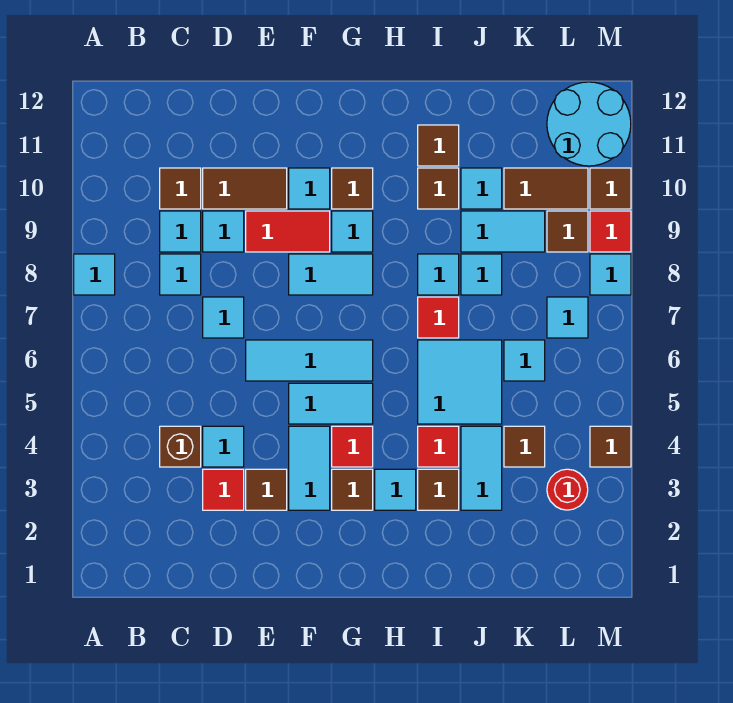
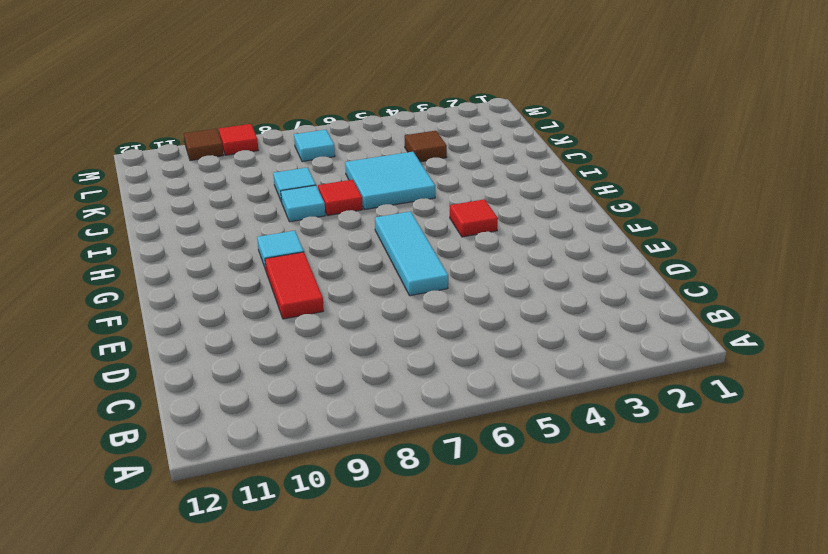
none -> cyan 1x1 tile [74,254,115,295]
none -> brown 1x1 brick [160,426,201,467]
none -> cyan 1x1 tile [160,254,201,295]
none -> cyan 1x1 tile [160,211,201,252]

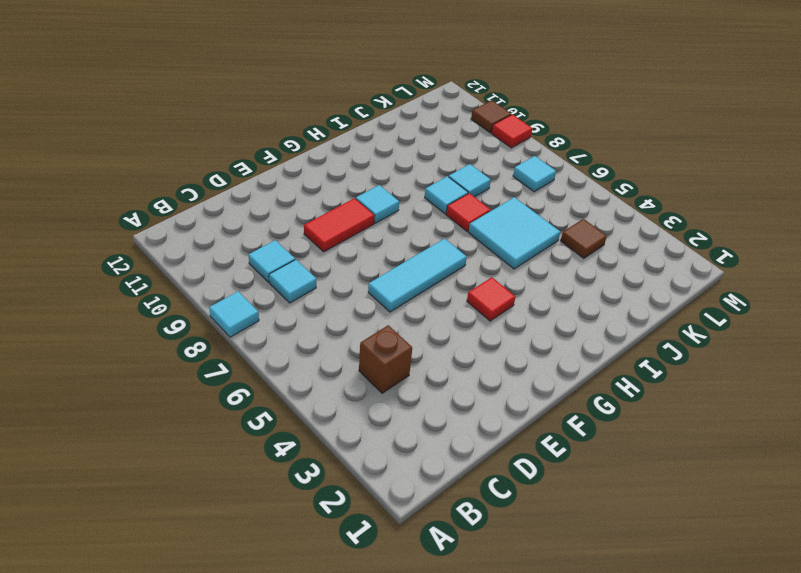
none -> brown 1x1 tile [160,168,201,209]
none -> red 1x1 tile [203,469,244,510]
none -> cyan 1x1 tile [203,426,244,467]
none -> cyan 1x1 tile [203,297,244,338]

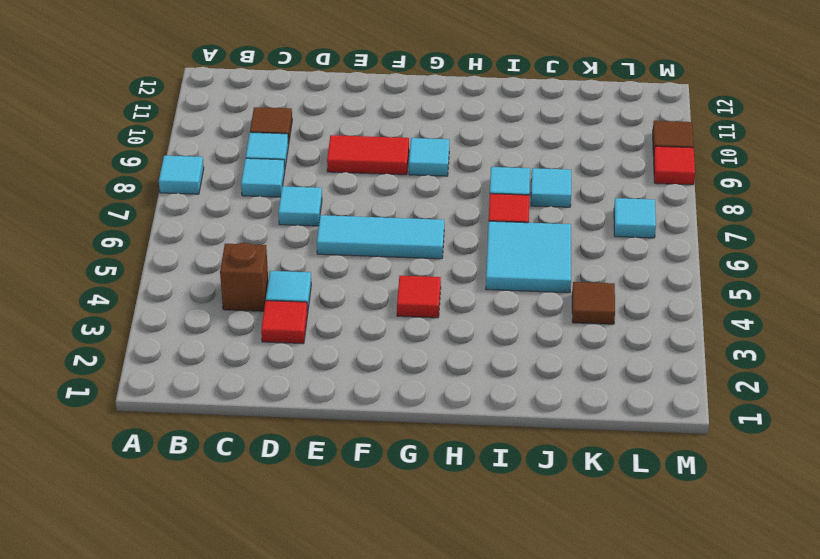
none -> cyan 1x1 tile [203,211,244,252]
none -> brown 1x2 tile [203,168,287,209]
none -> brown 1x1 tile [246,469,287,510]
none -> cyan 1x2 tile [289,426,330,510]

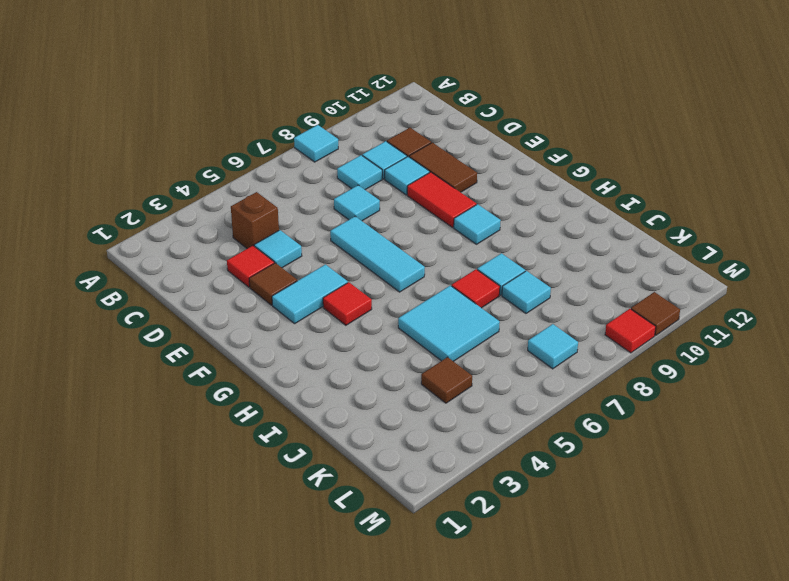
none -> cyan 1x2 tile [289,383,373,424]
none -> cyan 1x2 tile [289,254,373,295]
none -> cyan 1x1 tile [289,168,330,209]
none -> brown 1x1 tile [332,469,373,510]

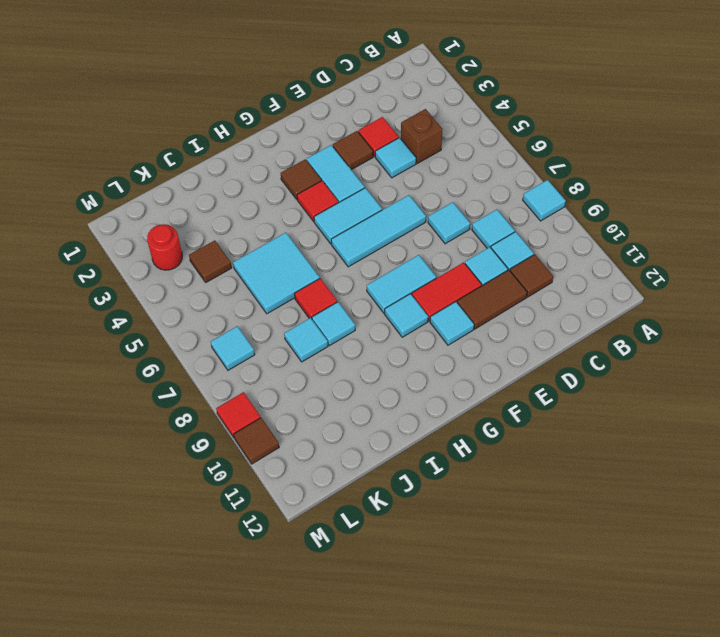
none -> brown 1x1 tile [332,168,373,209]
none -> cyan 1x1 tile [375,469,416,510]
none -> brown 1x1 tile [418,469,459,510]
none -> red 1x1 tile [418,426,459,467]

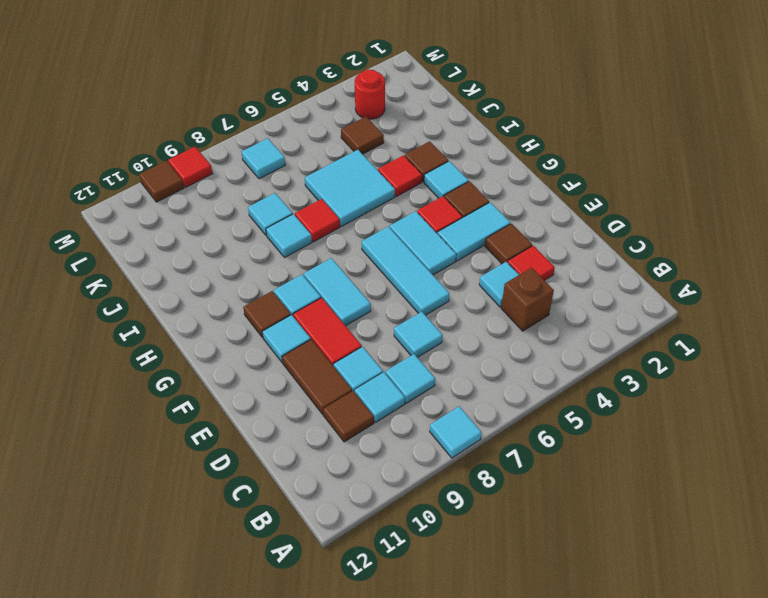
none -> brown 1x1 tile [418,168,459,209]
none -> brown 1x1 tile [418,125,459,166]
none -> cyan 1x2 tile [461,426,502,510]
none -> cyan 1x2 tile [461,211,545,252]

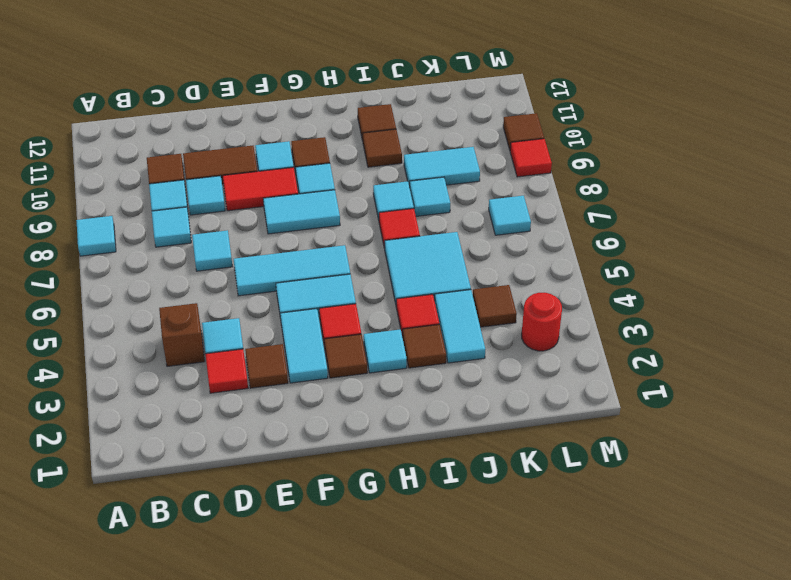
none -> cyan 1x1 tile [461,168,502,209]
none -> cyan 1x1 tile [504,340,545,381]
none -> brown 1x2 tile [504,168,588,209]
none -> brown 1x1 tile [547,211,588,252]

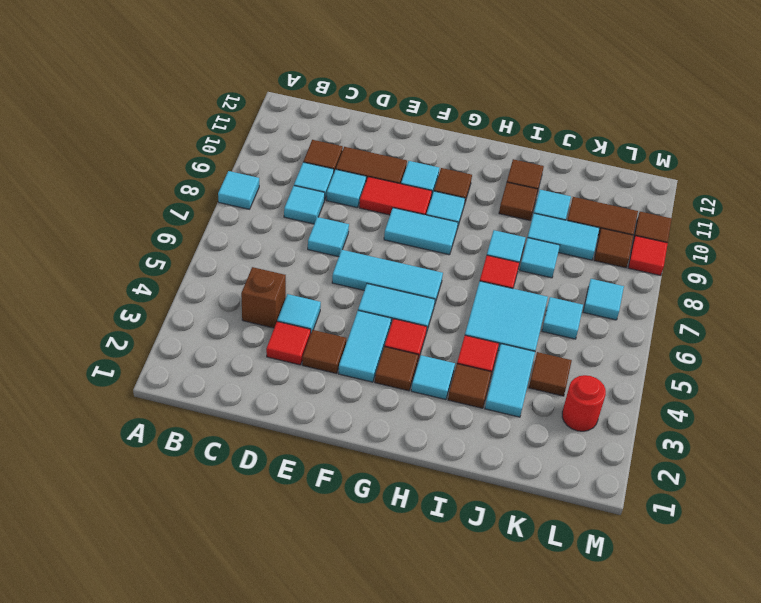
none -> cyan 2x2 round brick [547,82,631,166]
none -> brown 1x1 tile [590,426,631,467]
none -> cyan 1x1 tile [590,254,631,295]

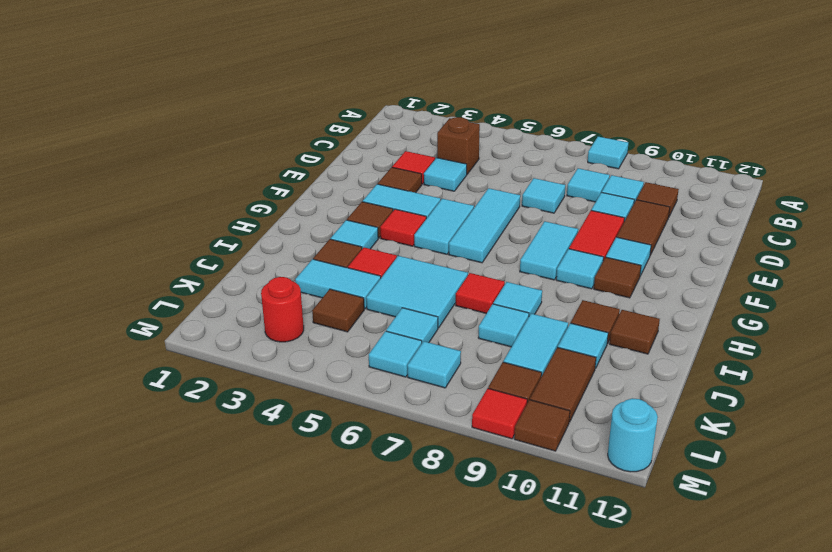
cyan 1x1 tile [369,331,422,377] -> cyan 1x1 tile moved to [590,254,631,295]
cyan 1x1 round brick [608,398,658,472] -> cyan 2x2 round brick [547,82,631,166]
none -> brown 1x1 tile [590,426,631,467]

